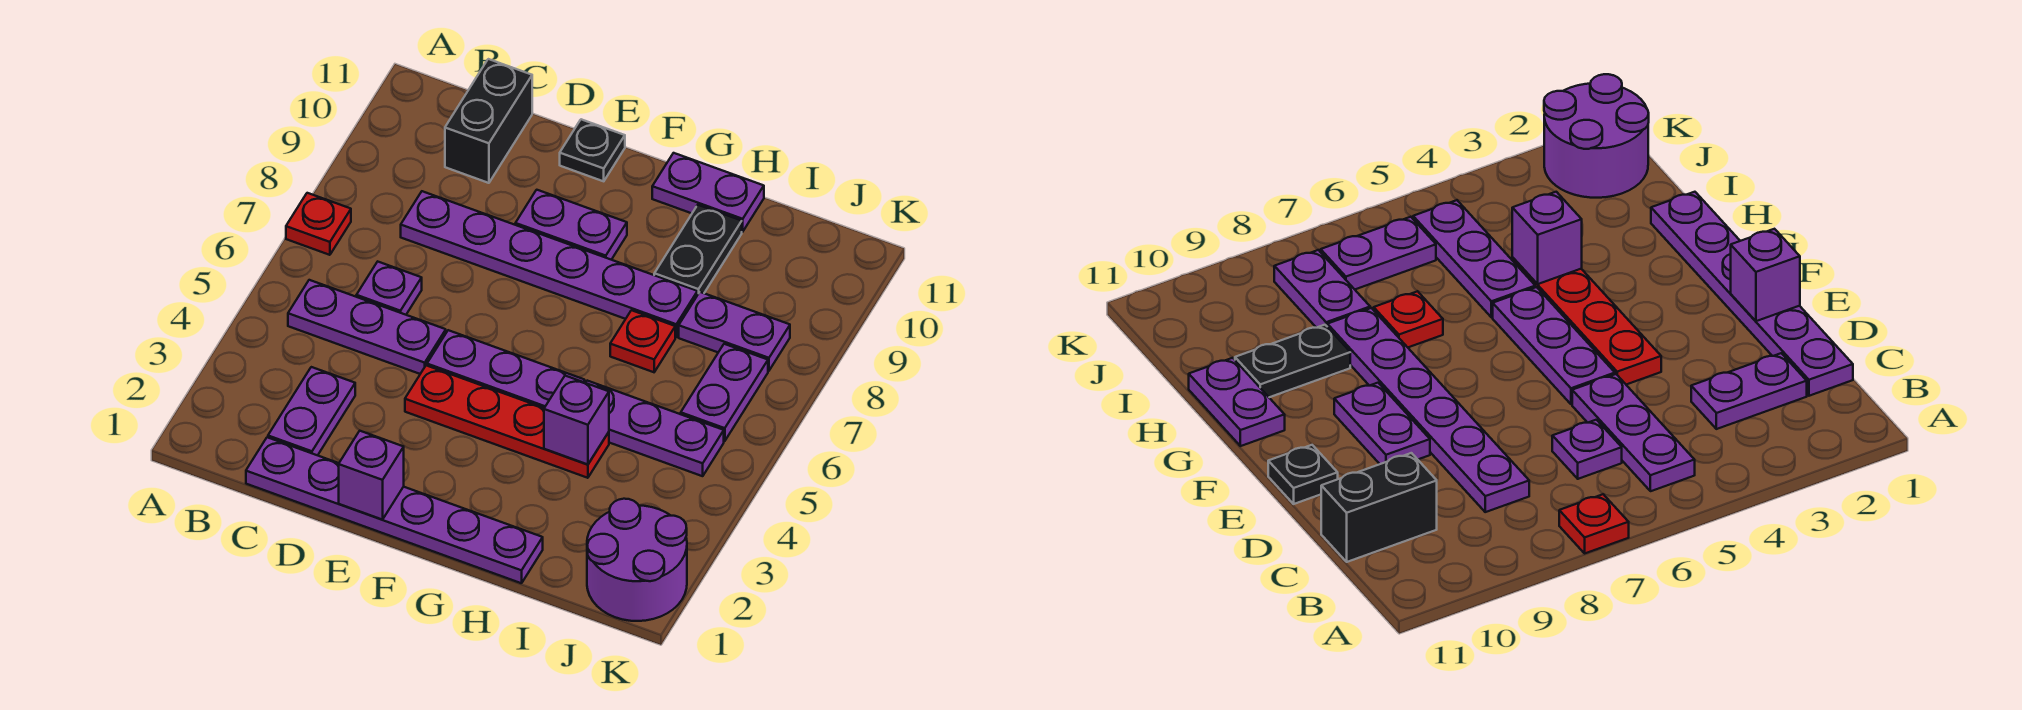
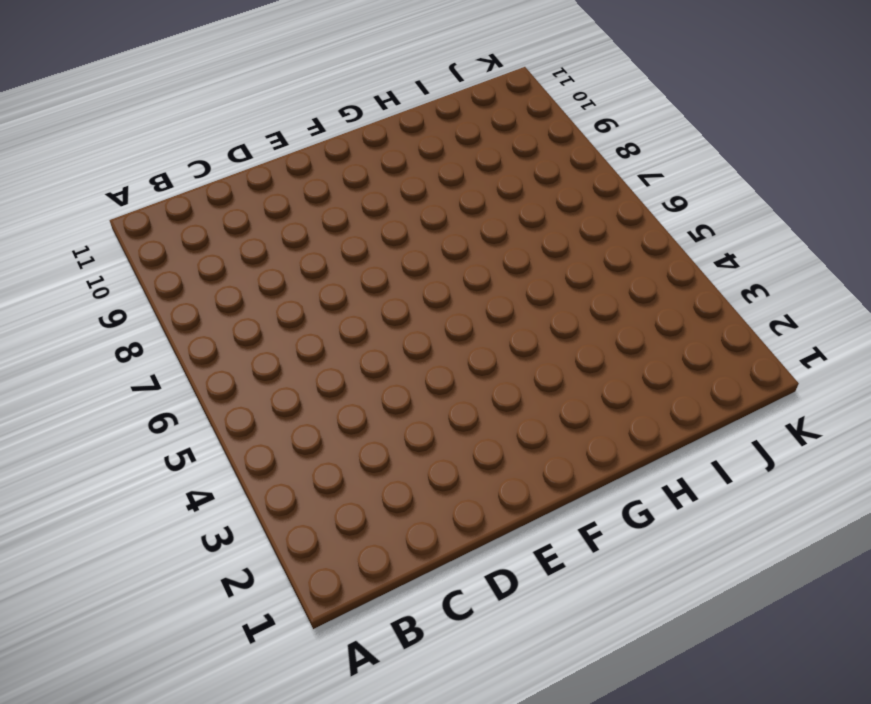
none -> red 1x1 plate [286,193,351,255]
none -> purple 1x3 plate [288,280,446,374]
none -> purple 1x6 plate [246,437,543,583]

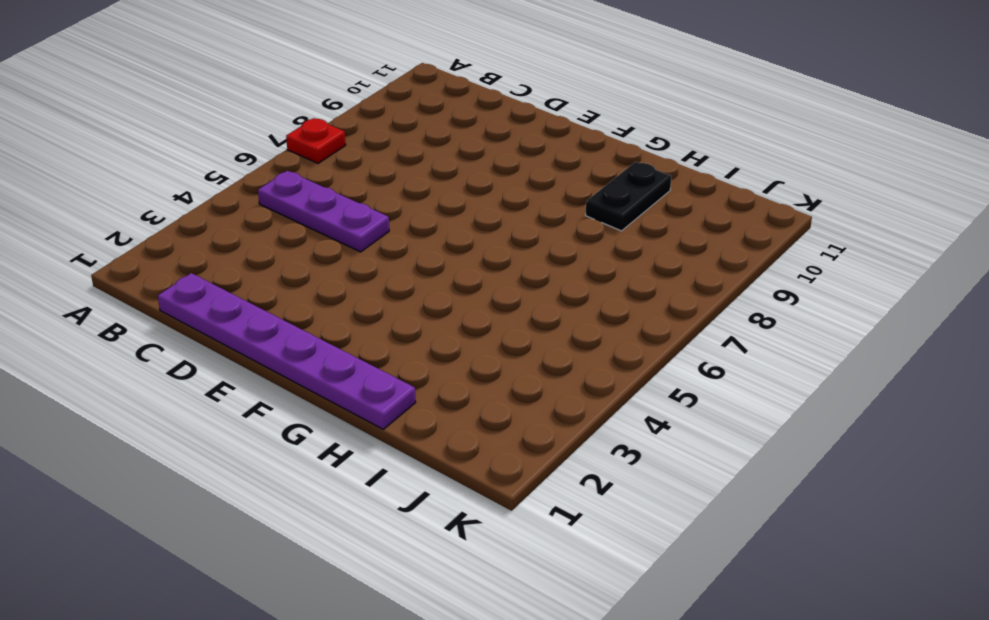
none -> purple 1x2 plate [268,367,355,455]
none -> purple 1x1 plate [356,262,422,315]
none -> purple 1x6 plate [401,191,697,337]

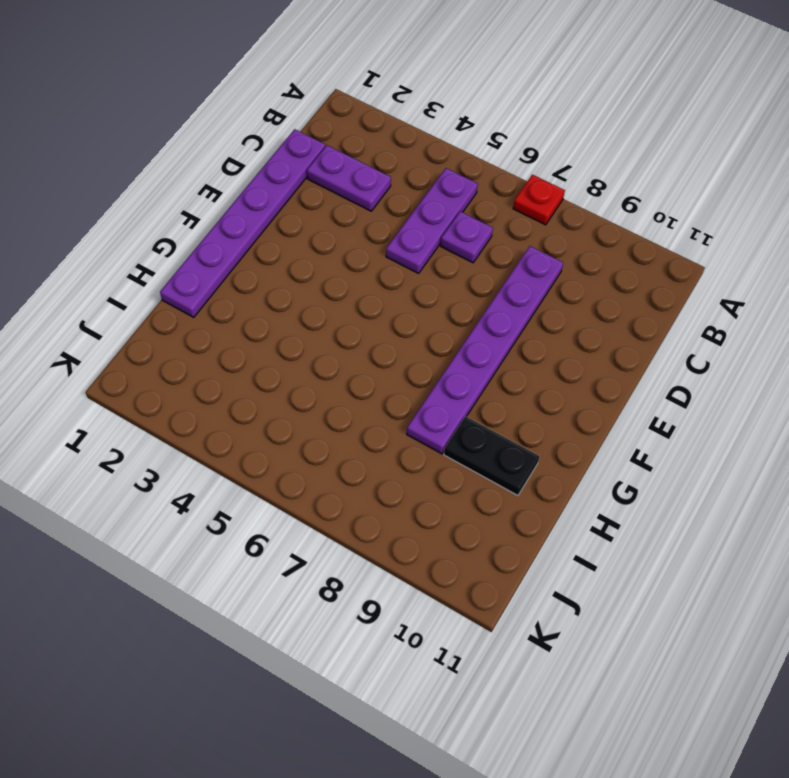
none -> black 1x2 brick [445,59,532,183]
none -> red 1x4 plate [405,365,609,478]
none -> purple 1x3 plate [427,330,585,408]

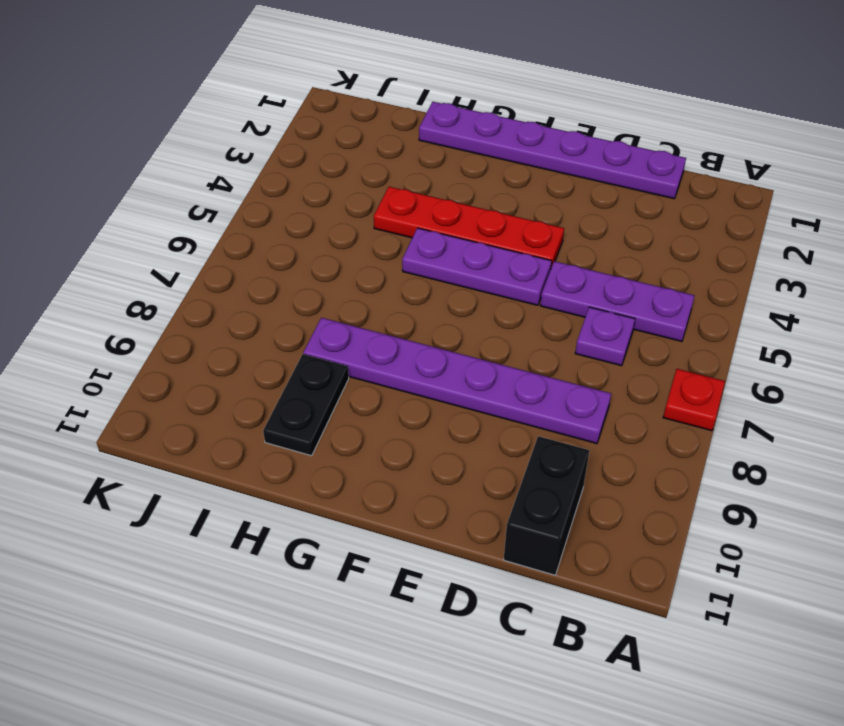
none -> purple 1x2 plate [268,367,355,455]
none -> purple 1x2 plate [515,190,627,260]
none -> black 1x1 plate [560,119,625,181]

